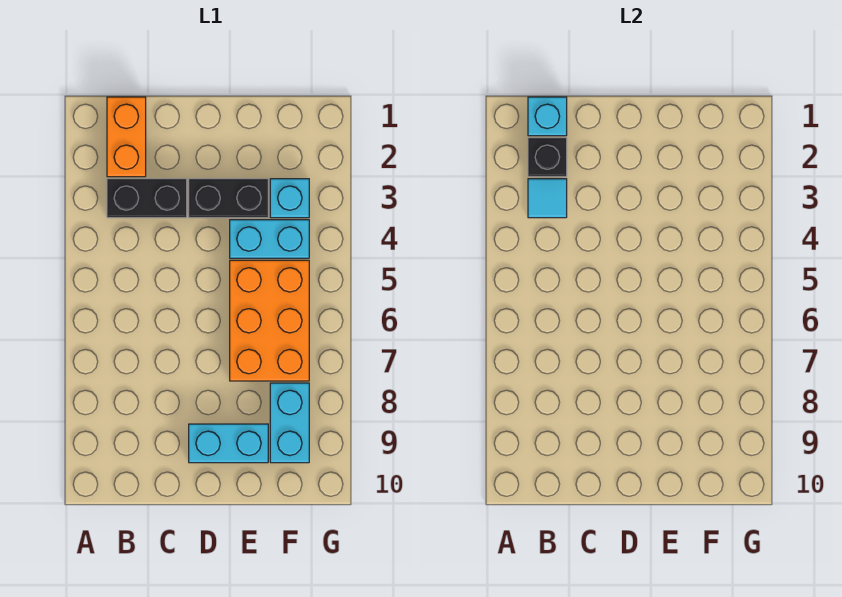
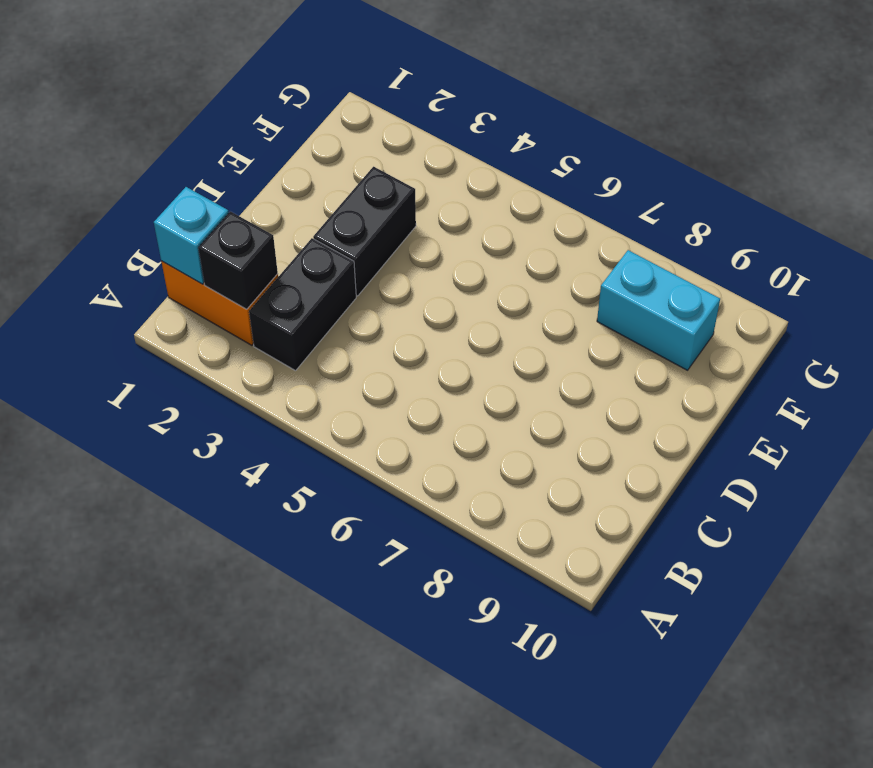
none -> cyan 1x2 brick [189,424,268,463]
none -> cyan 1x2 brick [230,220,309,258]

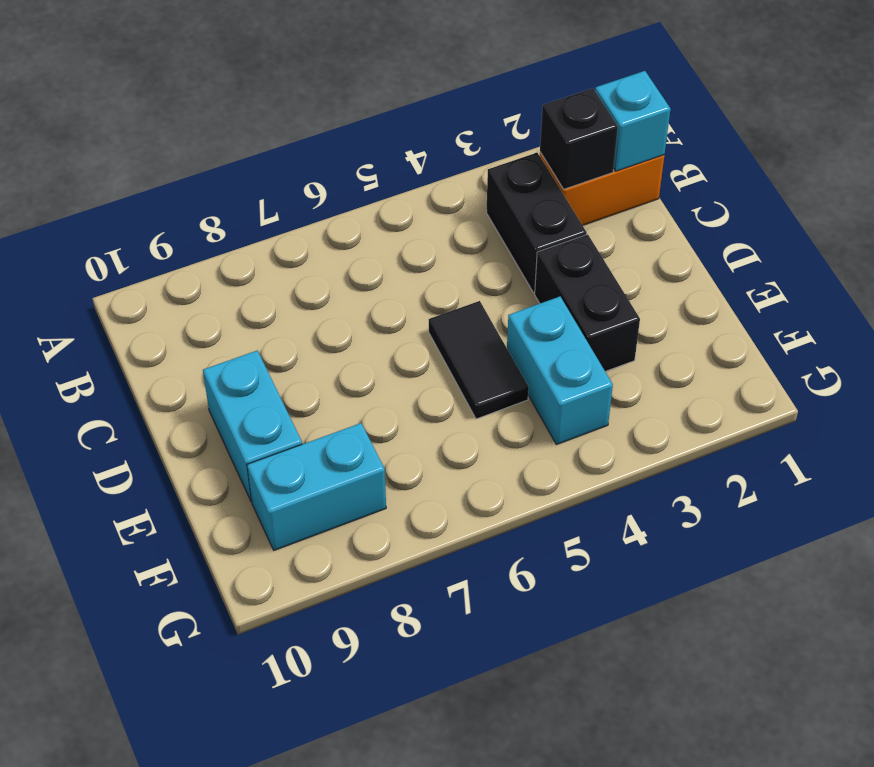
black 1x2 tile [429,301,529,419] -> orange 2x3 brick [230,260,309,381]
none -> cyan 1x1 brick [270,179,309,218]
none -> cyan 1x1 tile [528,179,567,218]

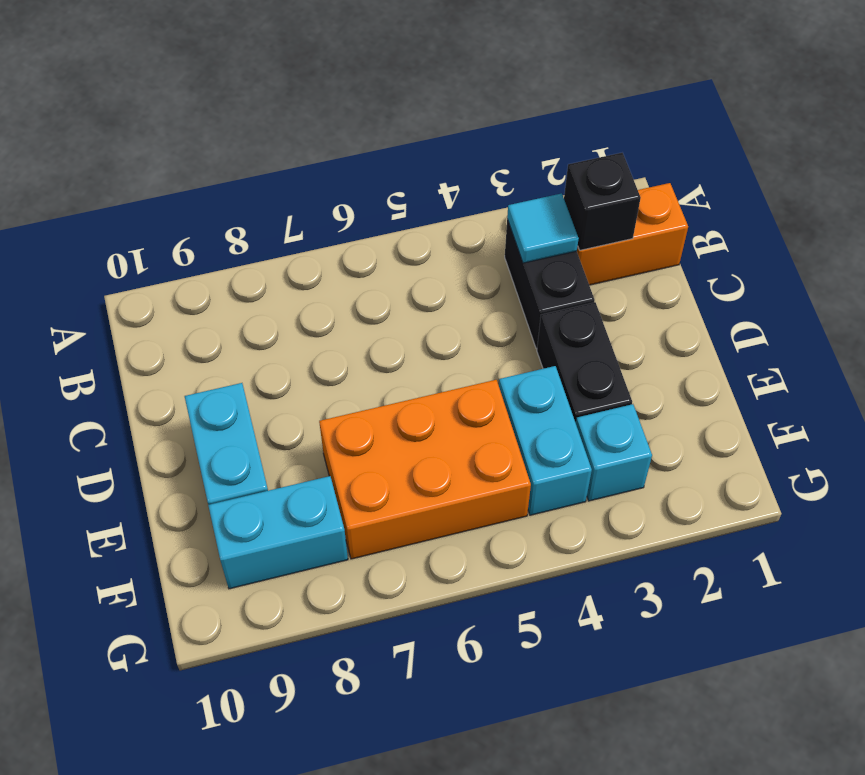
none -> cyan 1x1 brick [528,97,567,136]

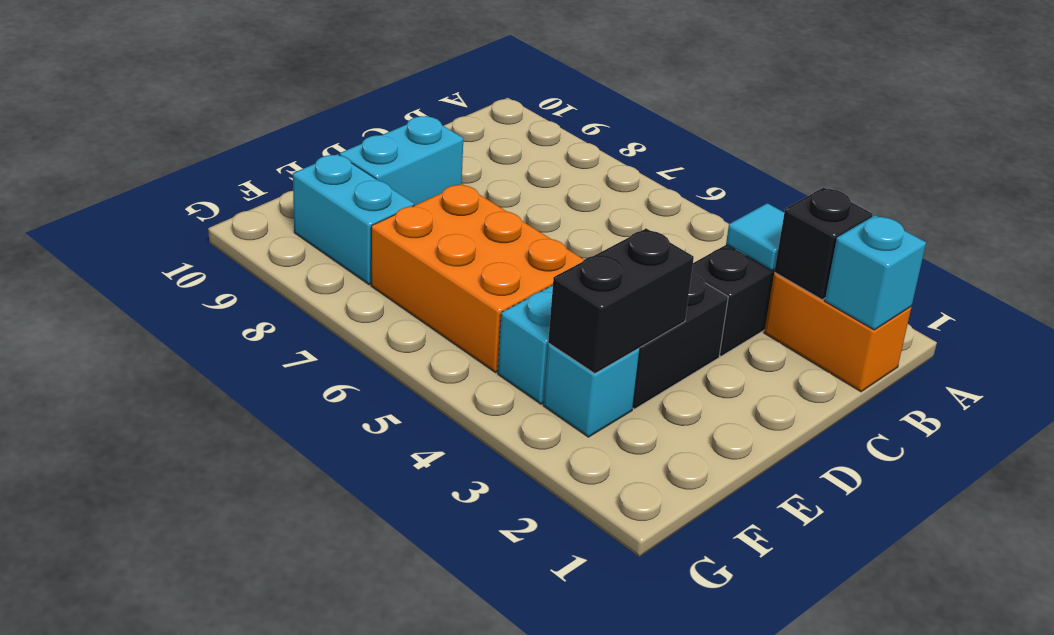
black 1x2 brick [548,229,694,374] -> none

